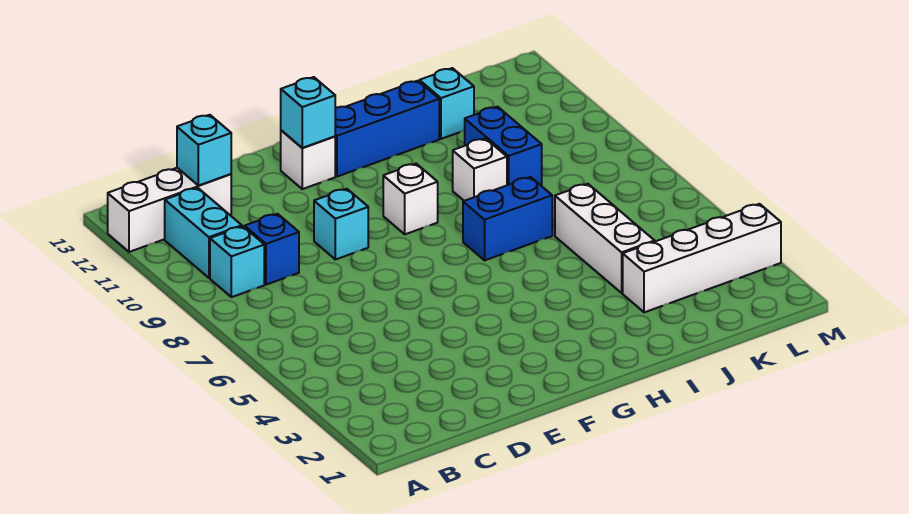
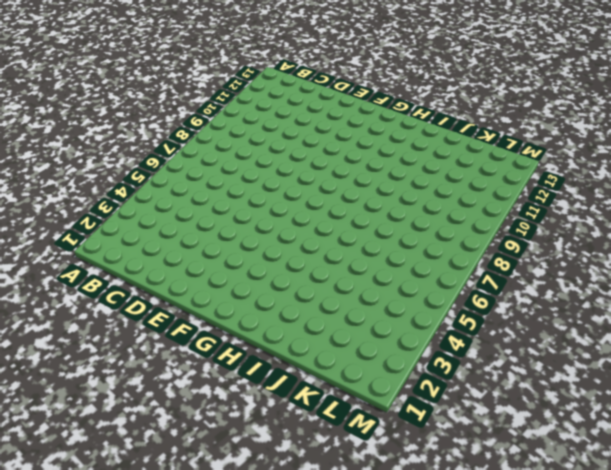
none -> white 1x3 brick [108,168,231,252]
none -> cyan 1x1 brick [210,226,264,297]
none -> cyan 1x2 brick [165,188,242,278]

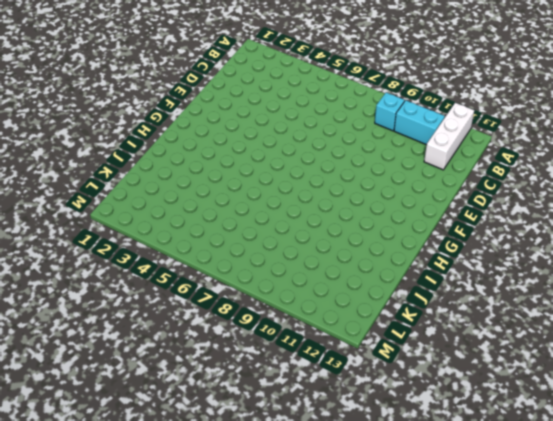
none -> blue 1x1 brick [245,214,299,285]
none -> cyan 1x1 brick [314,189,368,260]
none -> white 1x1 brick [281,130,335,189]

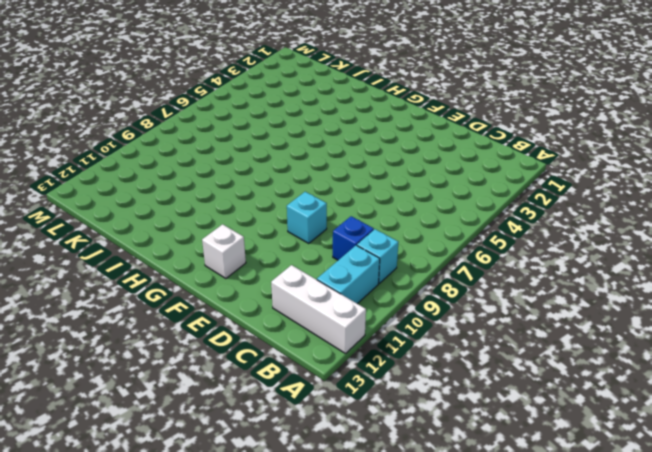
none -> white 1x1 brick [383,164,438,234]
none -> blue 1x3 brick [335,81,439,177]
none -> blue 1x2 brick [463,177,552,260]

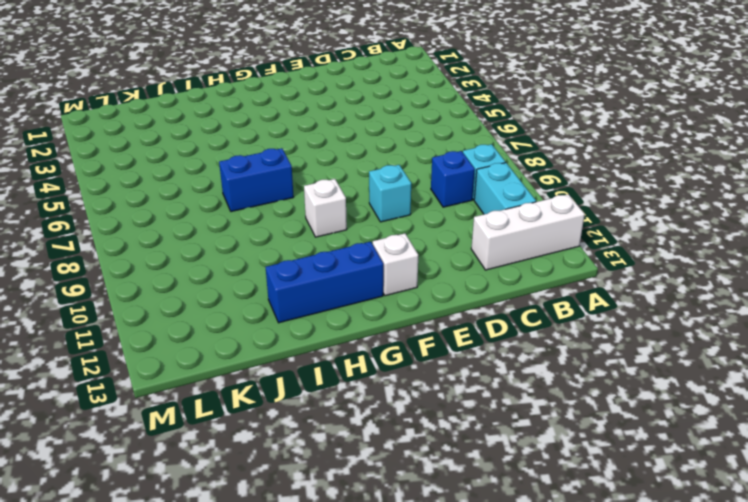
none -> white 1x1 brick [453,138,507,201]
none -> white 1x4 brick [623,204,781,312]
none -> white 1x3 brick [555,184,655,293]

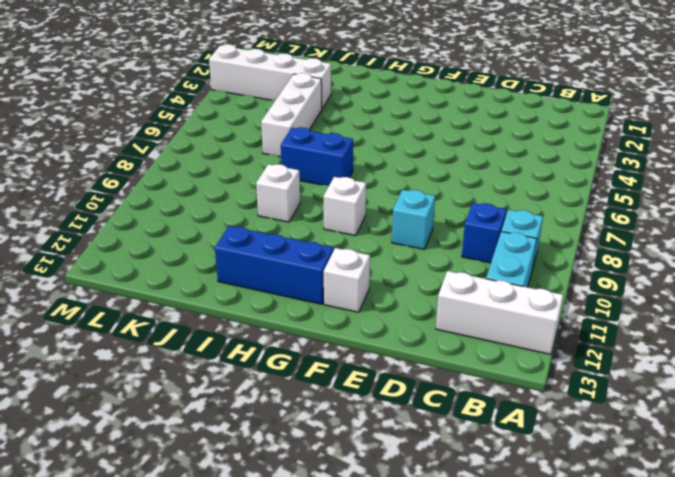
none -> blue 1x2 brick [465,107,542,185]
none -> cyan 1x1 brick [419,68,474,139]
none -> cyan 1x1 brick [177,115,231,186]

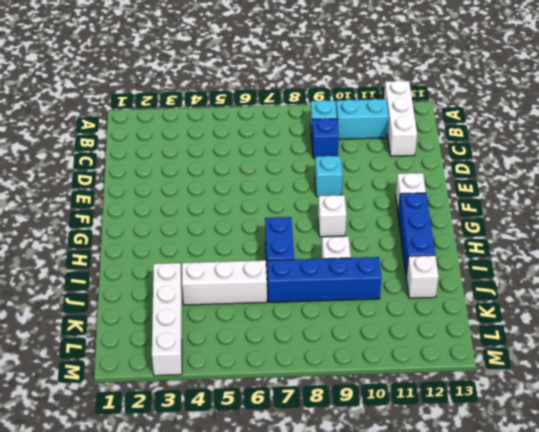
blue 1x4 brick [267,257,381,302] -> blue 1x2 brick [465,107,542,185]
white 1x1 brick [406,255,439,298] -> cyan 1x1 brick [419,68,474,139]
none -> cyan 1x1 brick [177,115,231,186]
none -> cyan 1x1 brick [281,77,335,148]

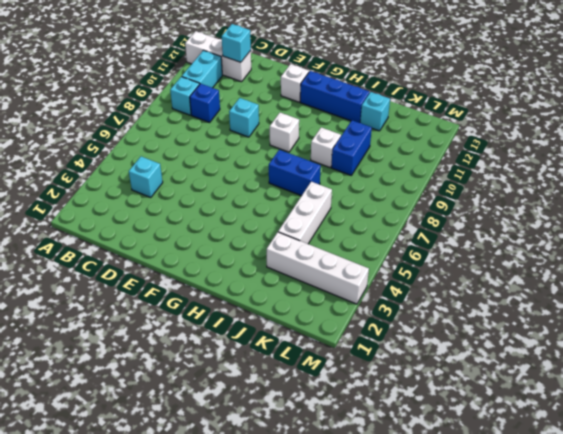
cyan 1x1 brick [129,156,163,198] -> cyan 1x1 brick moved to [281,77,335,148]

